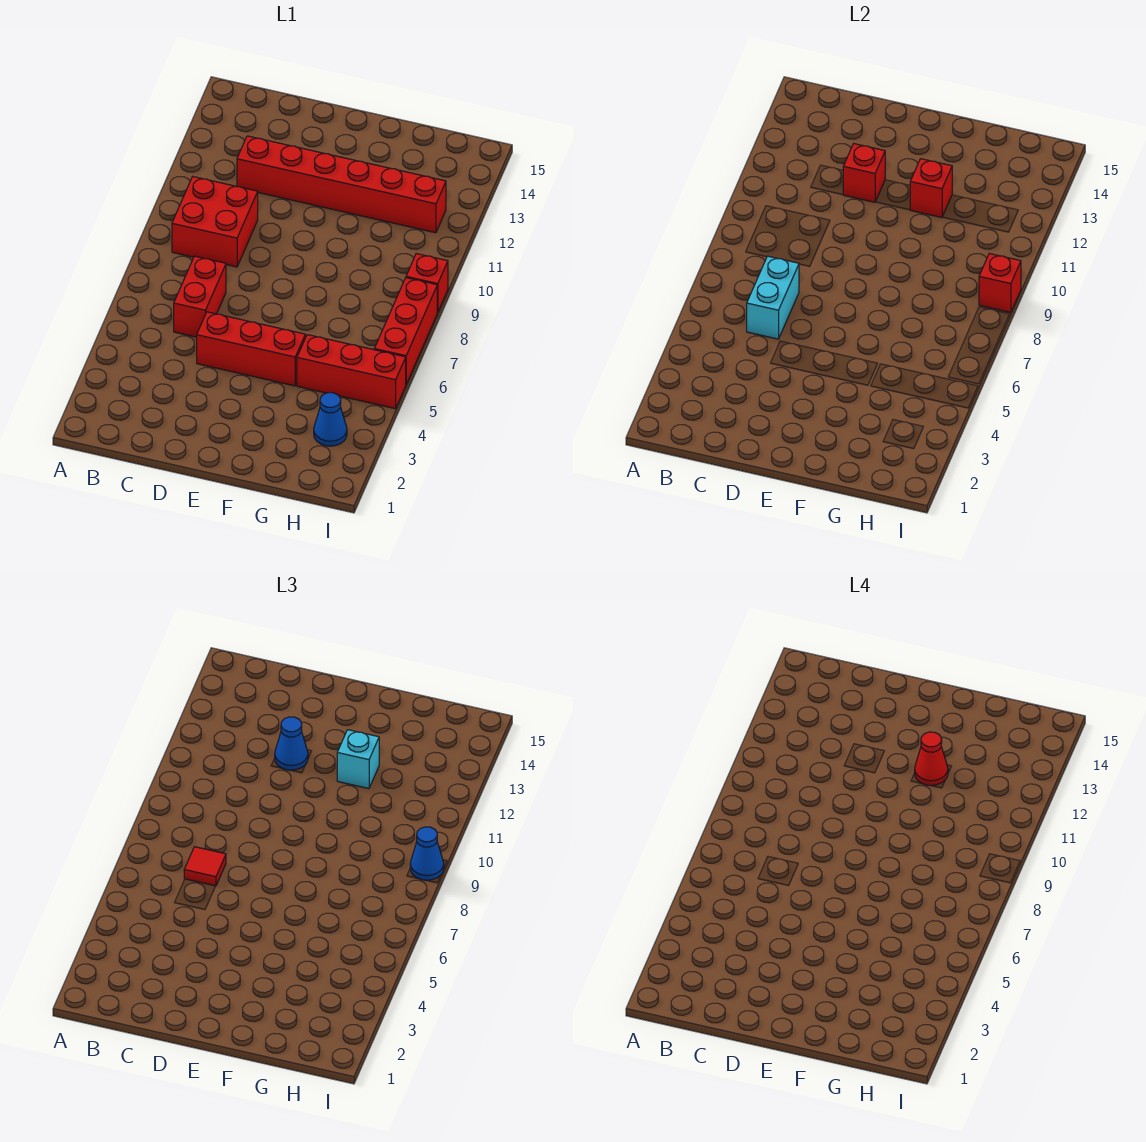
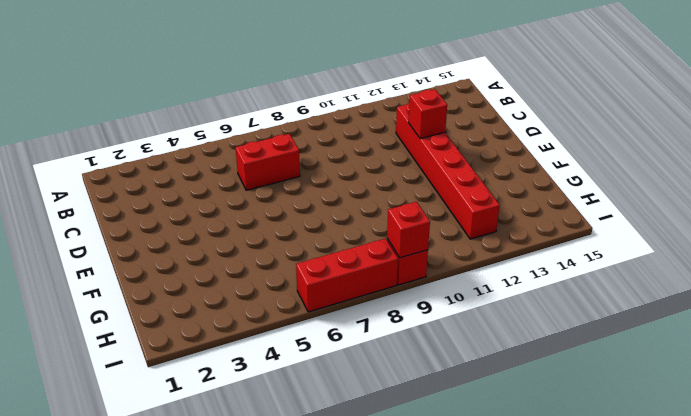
none -> red 2x2 brick [172,177,258,267]
none -> red 1x3 brick [197,312,305,386]
none -> red 1x3 brick [297,335,406,409]

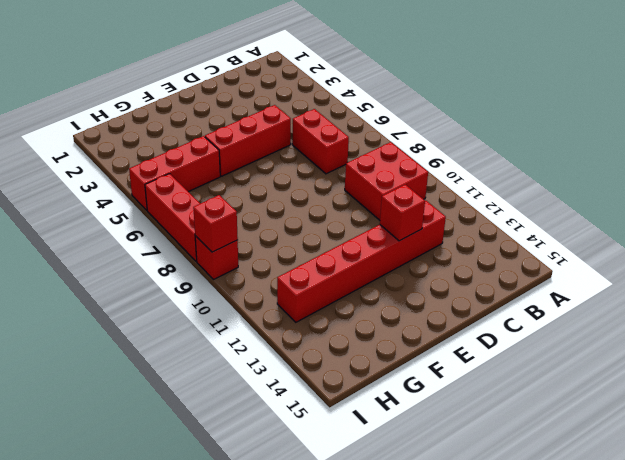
none -> blue 1x1 cone [314,393,347,446]
none -> cyan 1x2 brick [747,256,799,339]
none -> red 1x1 brick [910,159,952,218]

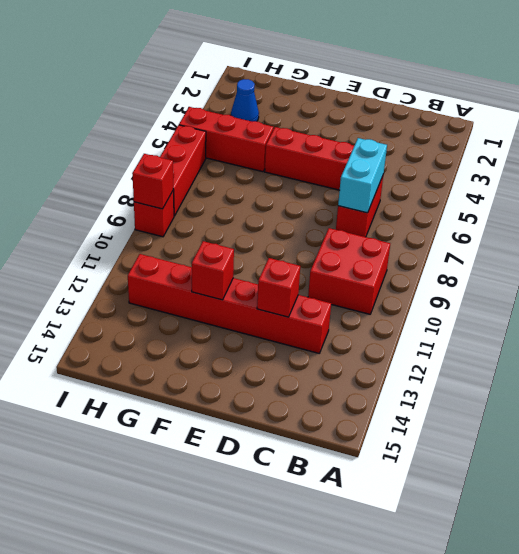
none -> red 1x1 tile [184,847,226,886]
none -> blue 1x1 cone [275,717,308,770]
none -> cyan 1x1 brick [337,730,379,789]

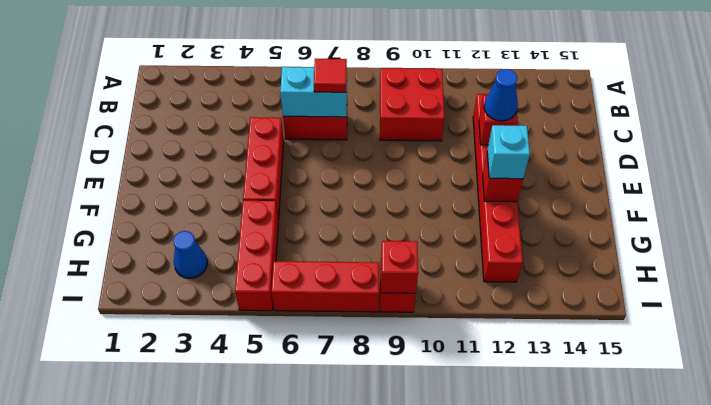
none -> blue 1x1 cone [410,827,444,880]
none -> red 1x1 cone [915,732,948,785]

